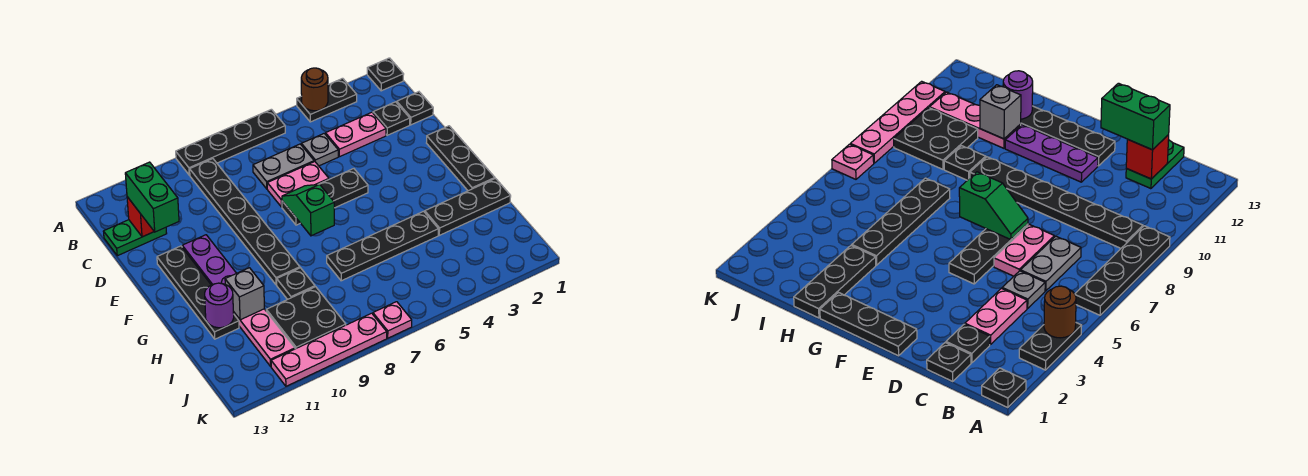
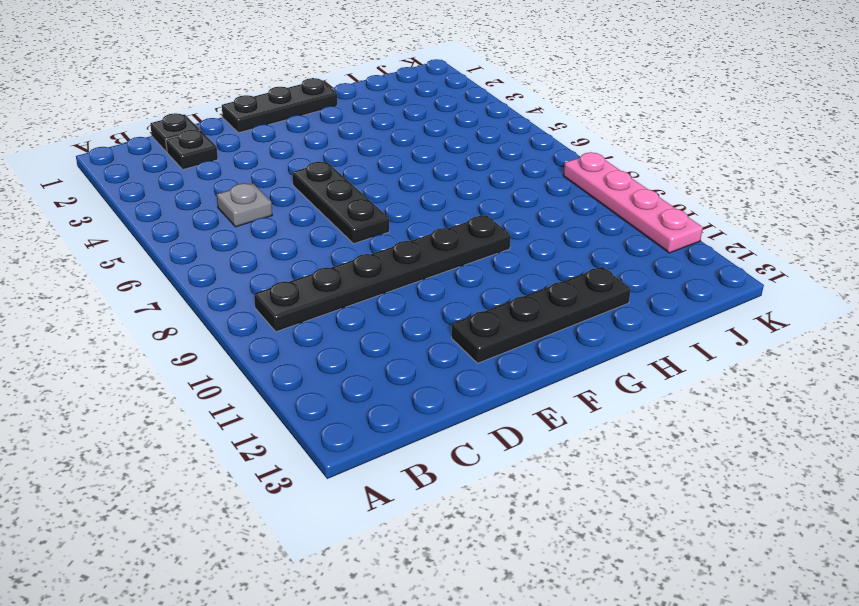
none -> black 1x1 plate [367,58,404,91]
none -> black 1x2 plate [297,78,357,122]
none -> black 1x4 plate [176,109,285,175]

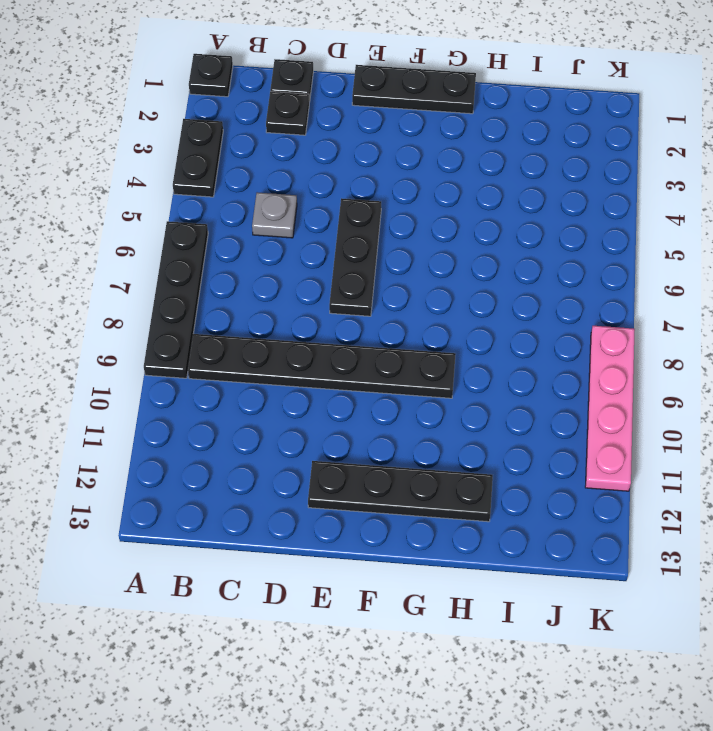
none -> pink 1x2 plate [326,112,386,157]
none -> grey 1x2 plate [253,144,314,189]
none -> green 1x2 plate [103,220,167,256]

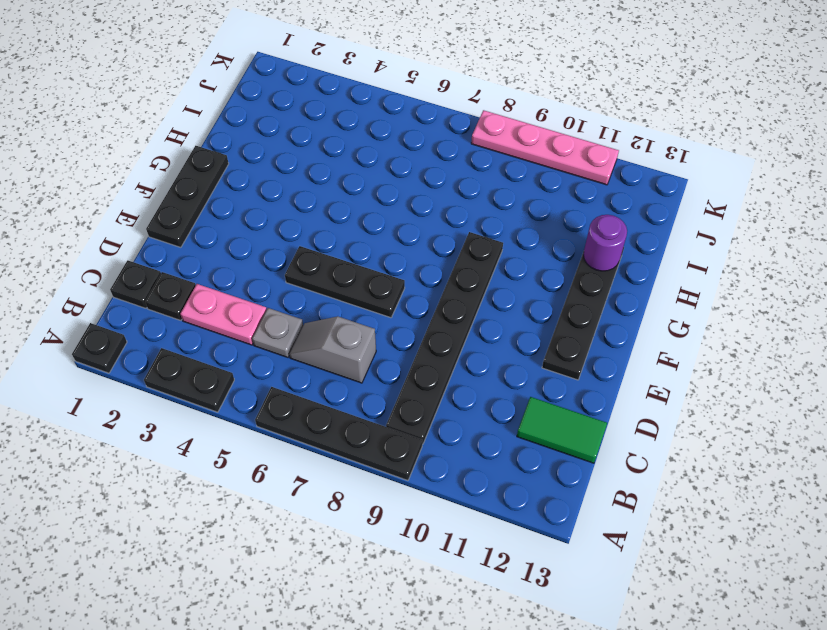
grey 1x2 slope [289,316,376,383] -> grey 1x2 plate [253,144,314,189]
green 1x2 tile [517,397,607,463] -> green 1x2 plate [103,220,167,256]
none -> pink 1x2 plate [267,161,329,207]
none -> purple 1x3 plate [182,235,236,285]
none -> black 1x3 plate [425,179,511,235]

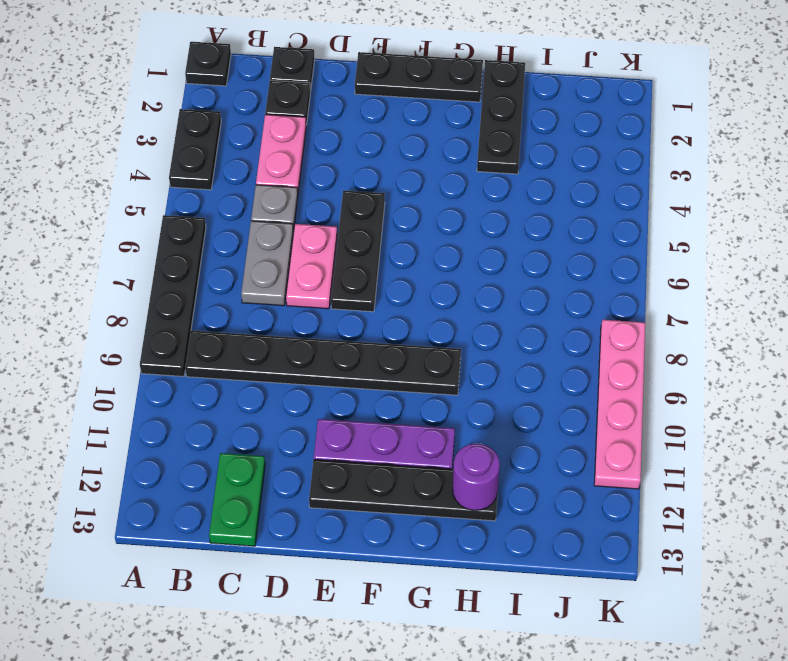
none -> black 1x4 plate [327,211,438,281]
none -> black 1x1 plate [277,268,315,299]
none -> pink 1x3 plate [233,309,295,366]

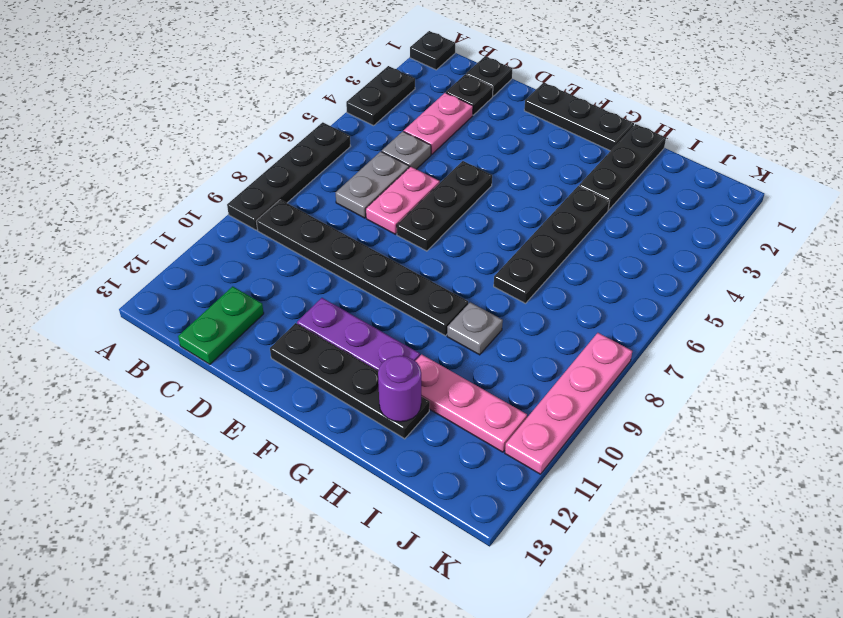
grey 1x1 plate [447,302,503,355] -> black 1x1 plate [277,268,315,299]
none -> black 2x2 plate [266,287,346,349]
none -> pink 1x1 plate [373,302,412,338]
none -> brown 1x1 round brick [301,68,328,111]

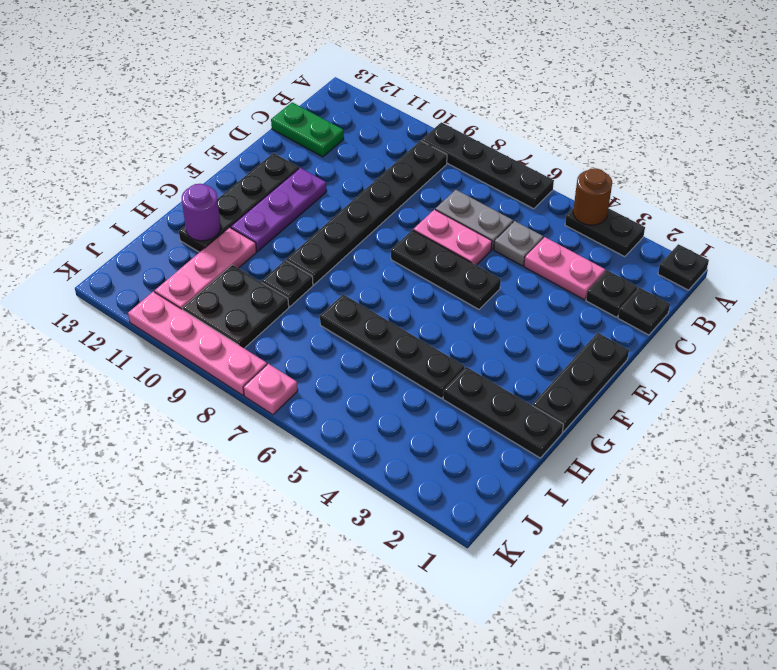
none -> red 1x1 brick [127,197,154,237]
none -> green 1x2 slope [282,184,334,236]
none -> grey 1x1 brick [225,268,264,320]

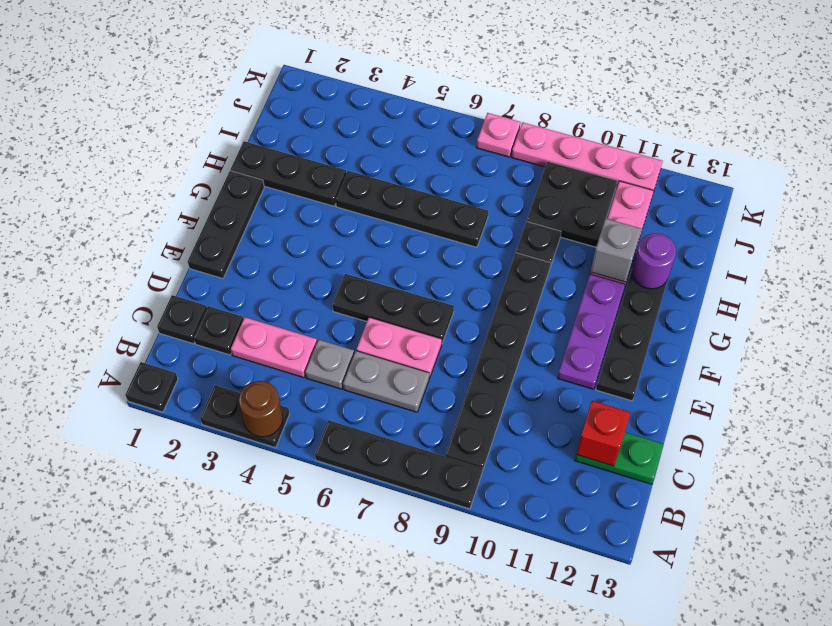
none -> green 1x2 slope [282,184,334,236]
none -> green 1x2 brick [125,162,179,232]

